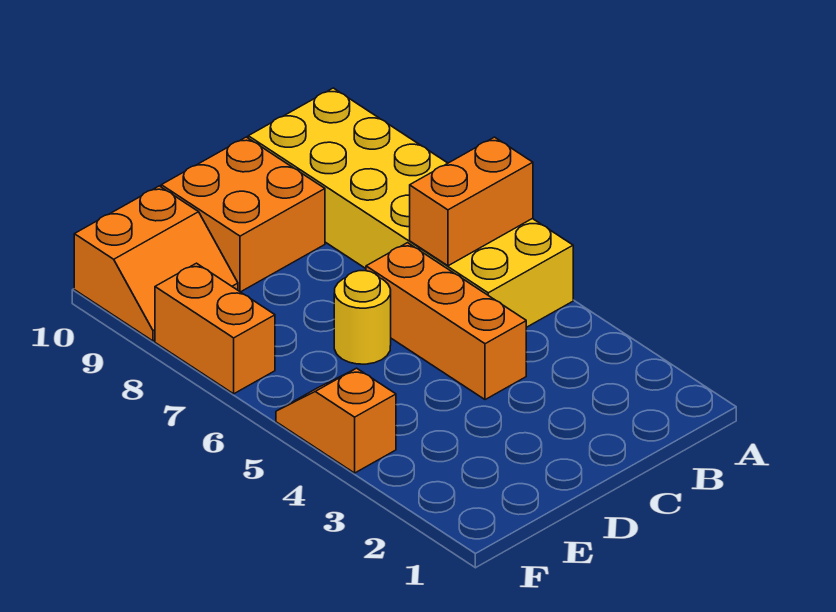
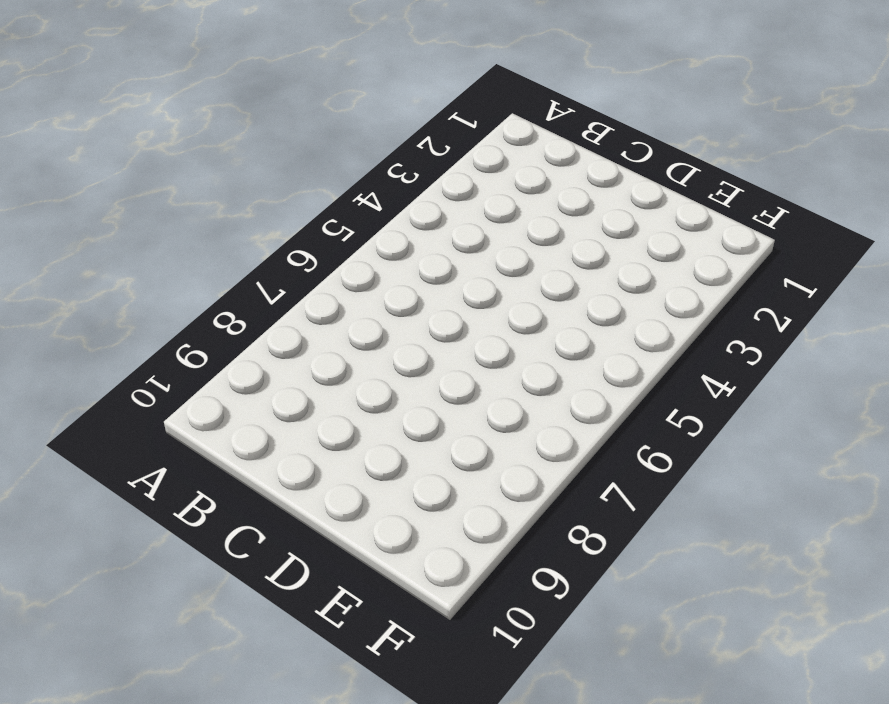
none -> yellow 2x6 brick [248,88,573,327]
none -> orange 1x3 brick [366,243,526,400]

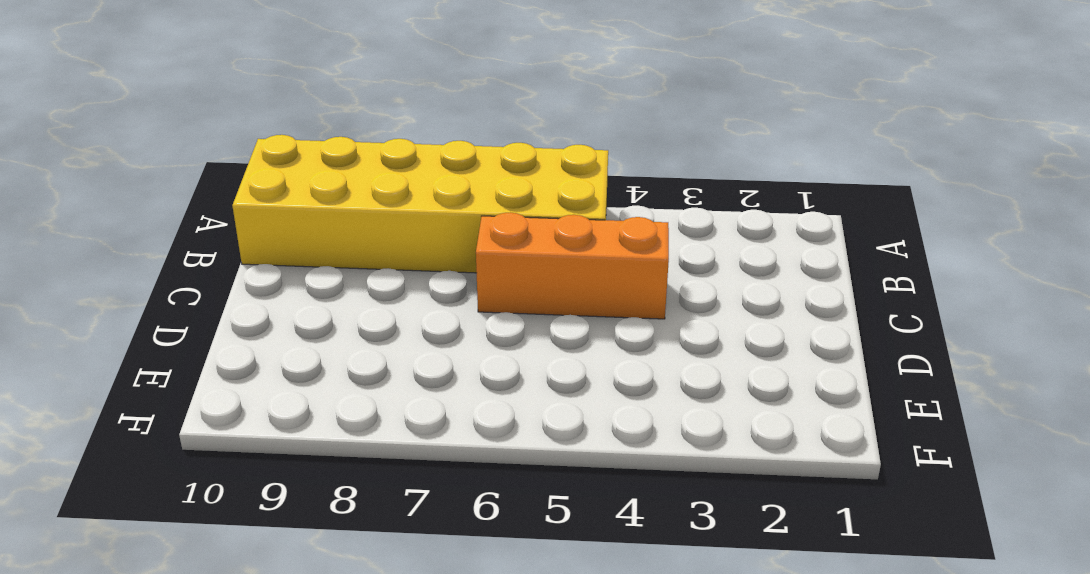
none -> orange 2x2 brick [161,137,325,292]
none -> yellow 1x1 round brick [334,271,391,364]

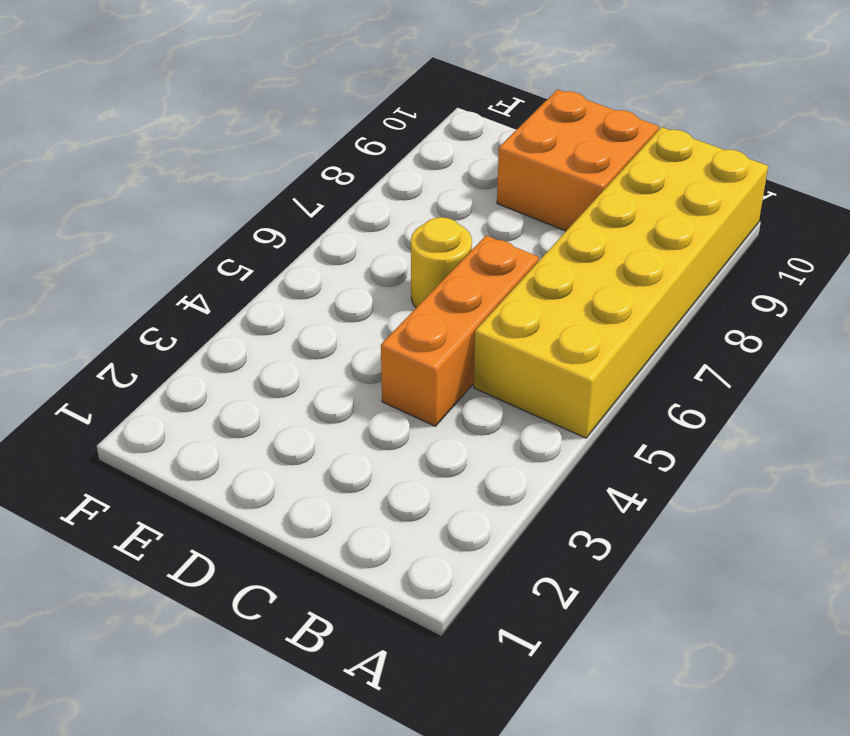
none -> orange 2x2 slope [74,186,238,341]
none -> orange 1x2 slope [276,368,396,473]

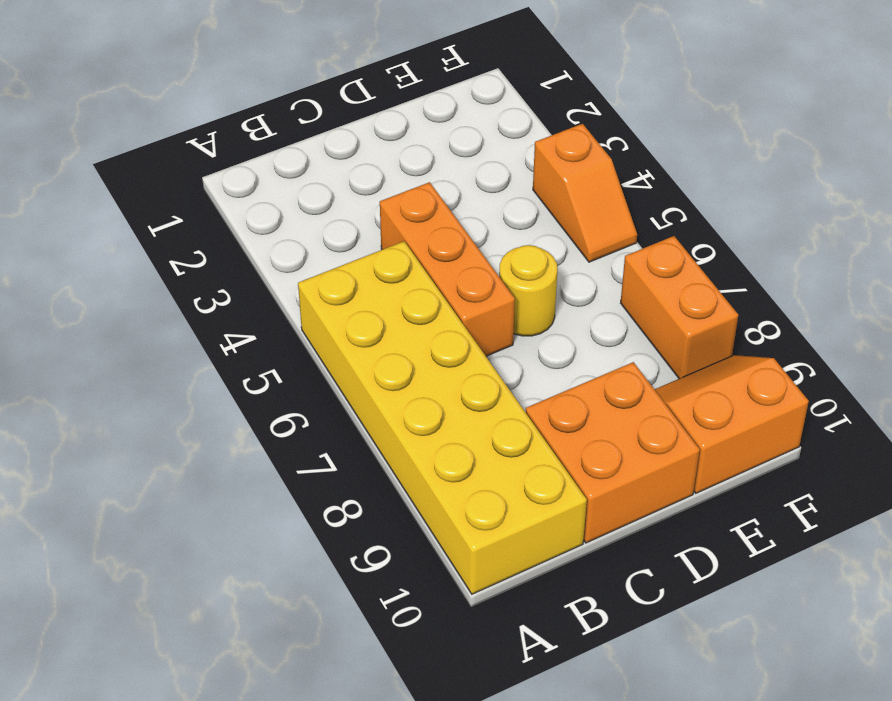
none -> orange 1x2 brick [410,137,533,266]

